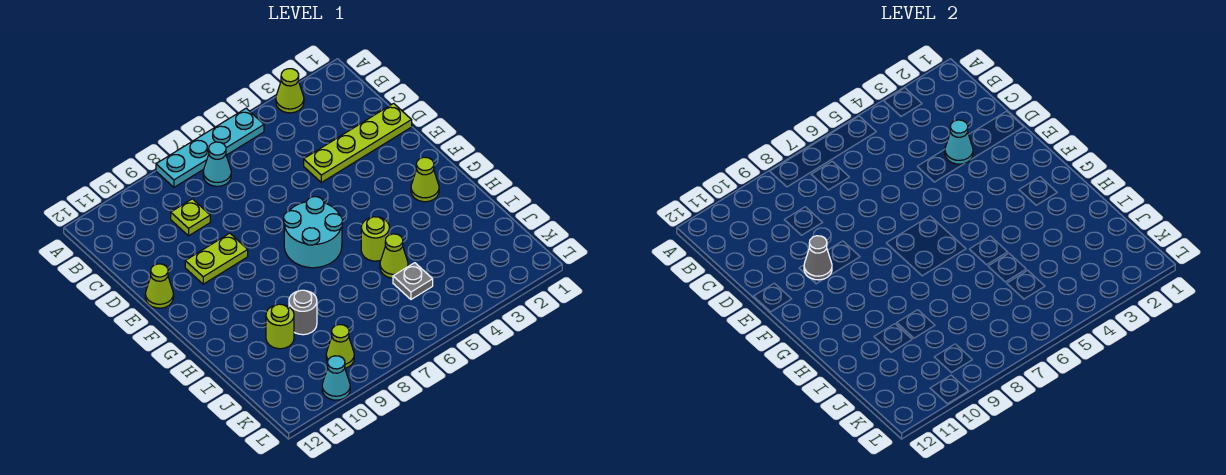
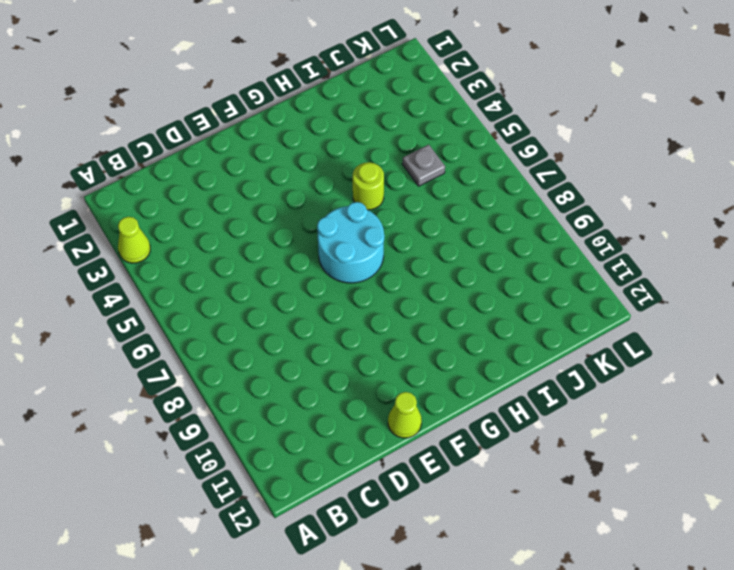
none -> cyan 1x4 plate [156,108,264,187]
none -> cyan 1x1 cone [203,142,231,186]
none -> lime 1x1 plate [171,199,210,236]

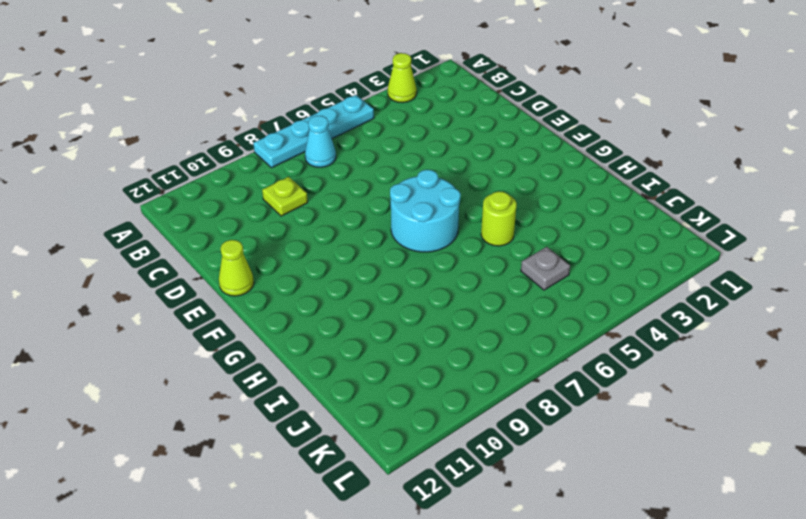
none -> lime 1x4 plate [304,103,412,182]
none -> lime 1x2 plate [185,233,248,284]
none -> lime 1x1 cone [411,157,439,202]

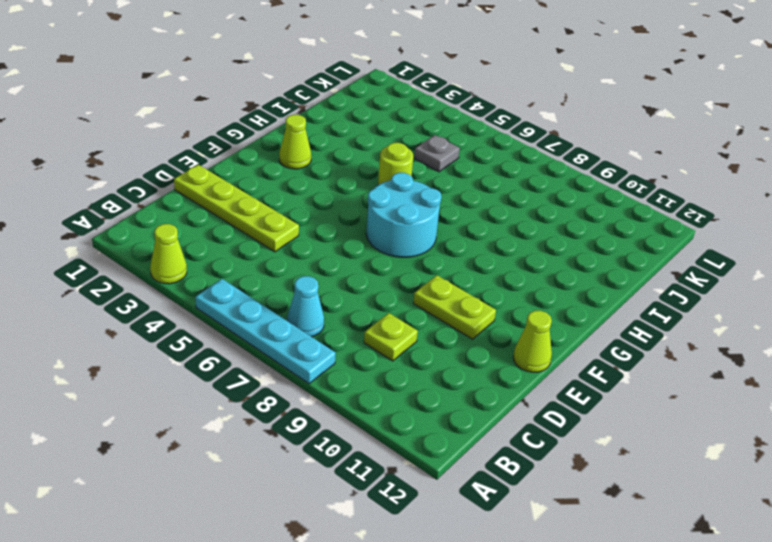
none -> lime 1x1 cone [380,234,408,278]
none -> grey 1x1 round brick [289,290,317,335]
none -> lime 1x1 round brick [266,304,294,349]

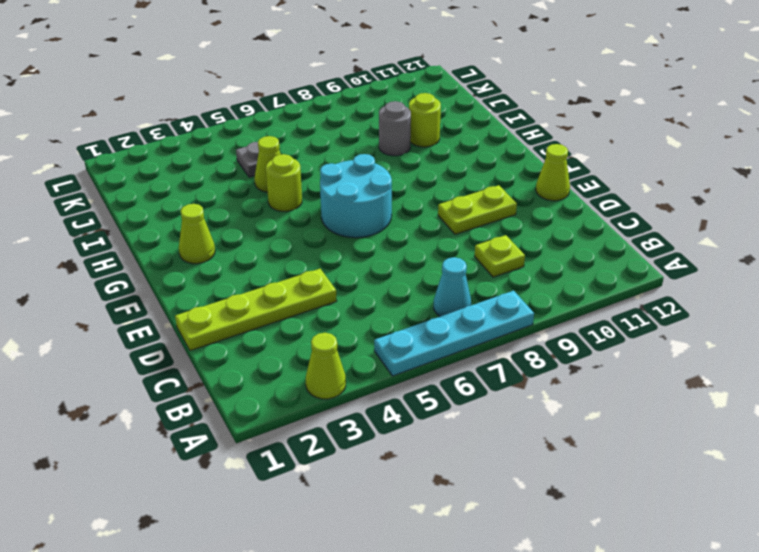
none -> lime 1x1 cone [326,325,354,368]
none -> cyan 1x1 cone [322,356,350,400]
none -> cyan 1x1 cone [945,120,973,164]

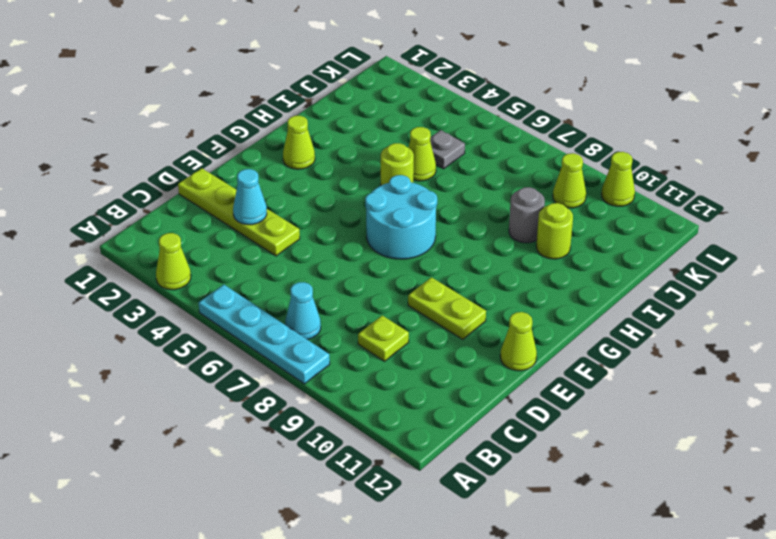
lime 1x1 cone [601,152,635,206] -> cyan 1x1 cone [322,356,350,400]
none -> grey 1x1 cone [804,236,832,280]

